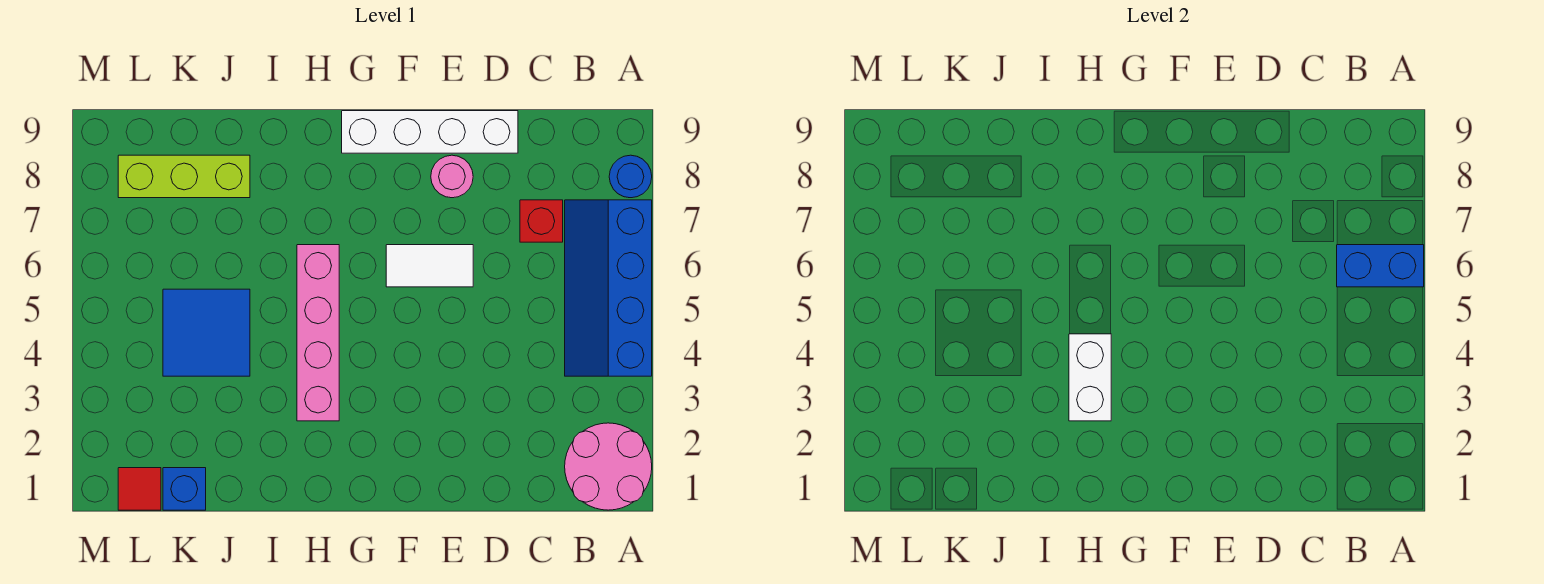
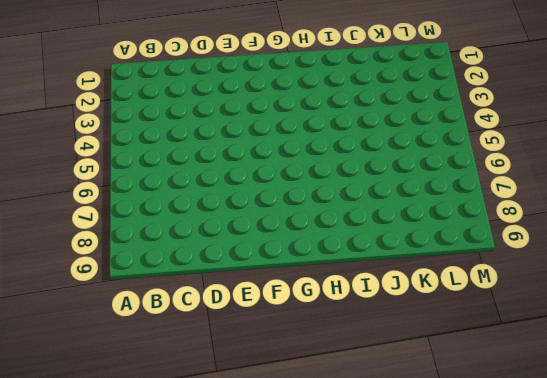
none -> pink 2x2 round brick [565,423,652,510]
none -> blue 2x4 slope [565,200,652,376]
none -> blue 1x1 round brick [609,155,652,198]

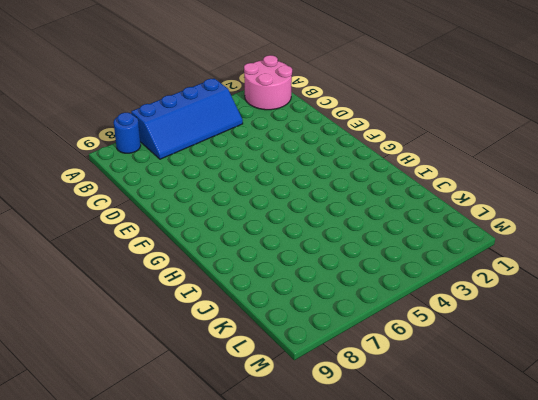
none -> red 1x1 brick [520,200,563,242]
none -> white 1x4 brick [342,111,518,153]
none -> white 1x2 tile [386,245,473,287]

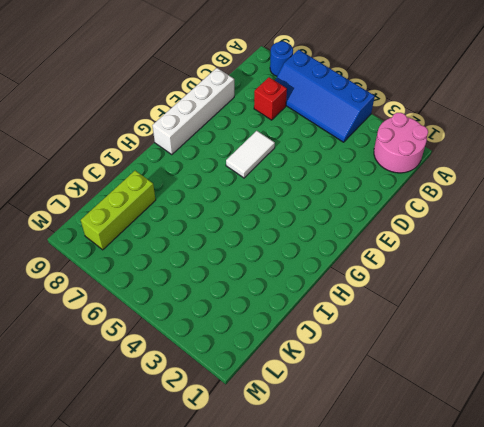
none -> pink 1x1 round brick [431,155,473,198]
none -> pink 1x4 brick [297,245,339,421]
none -> blue 2x2 tile [163,289,250,376]

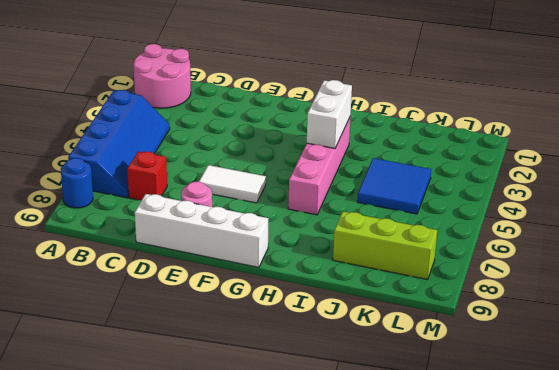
none -> blue 1x1 brick [163,468,206,510]
none -> red 1x1 tile [118,468,161,510]
none -> blue 1x2 brick [1337,245,1424,287]

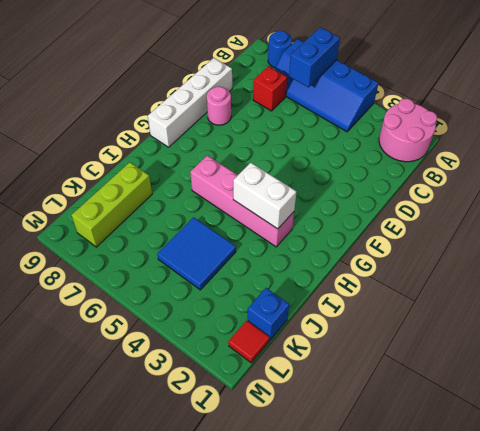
none -> white 1x2 tile [386,245,473,287]

